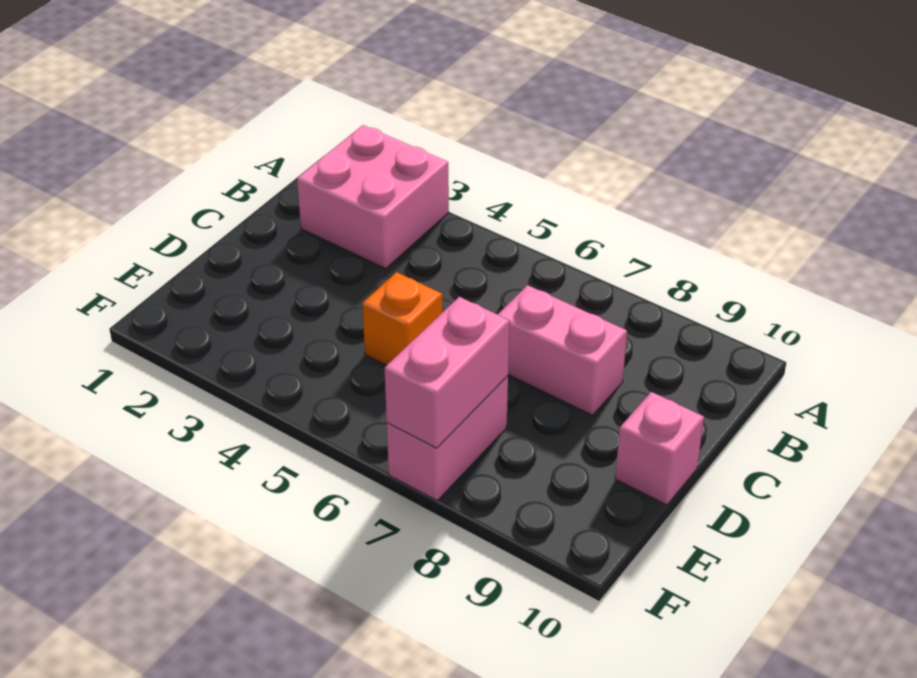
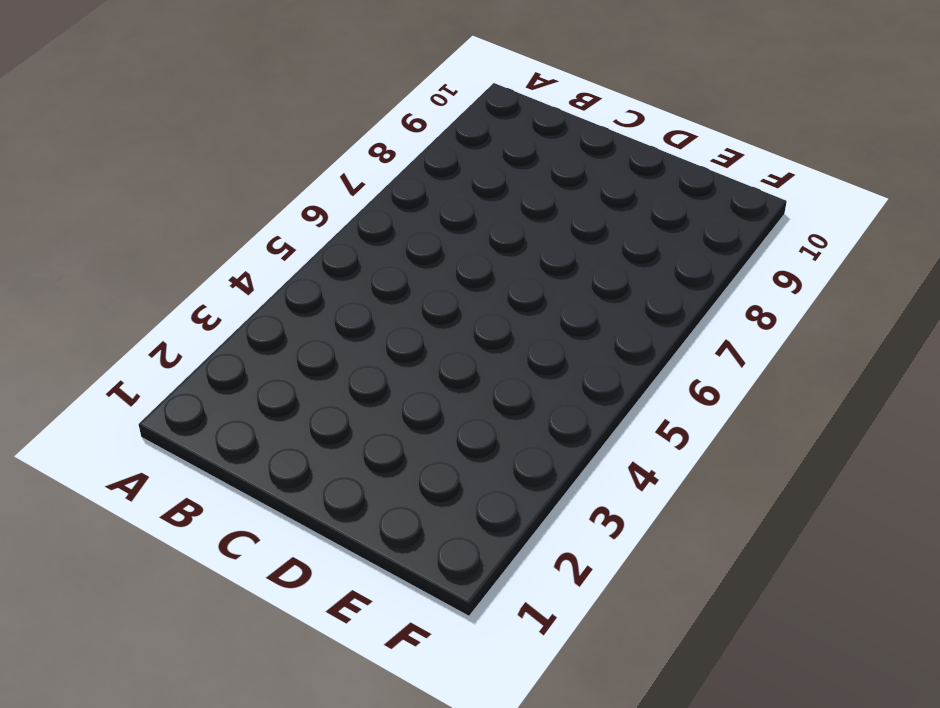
none -> pink 2x2 brick [297,125,449,269]
none -> pink 1x2 brick [498,285,627,415]

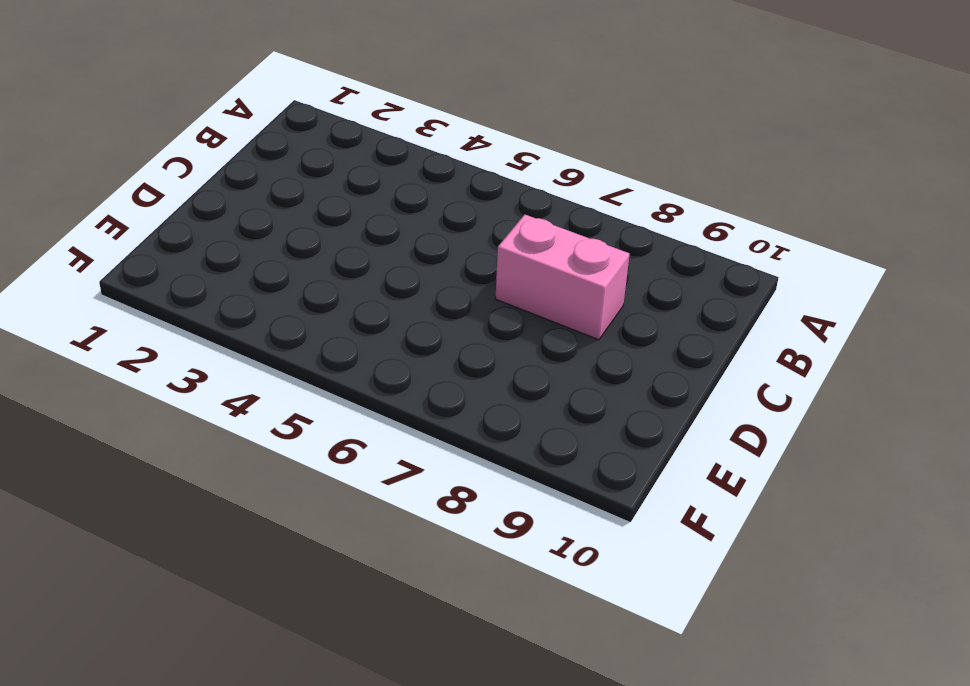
none -> pink 2x2 brick [297,125,449,269]
none -> orange 1x1 brick [362,272,442,365]

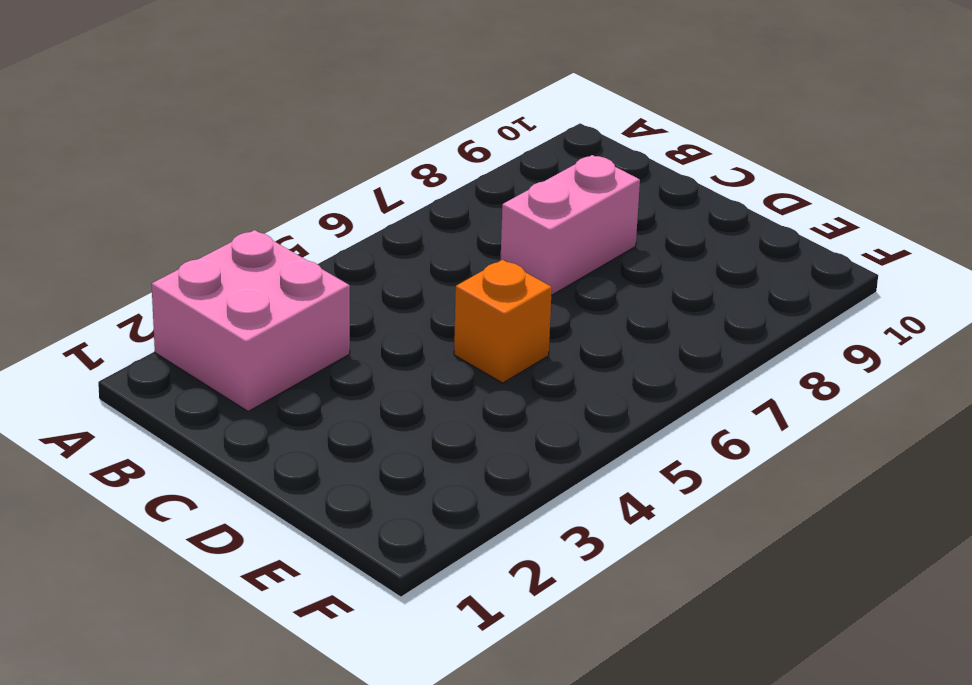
none -> pink 1x1 brick [615,392,704,505]
none -> pink 1x2 brick [387,376,508,501]

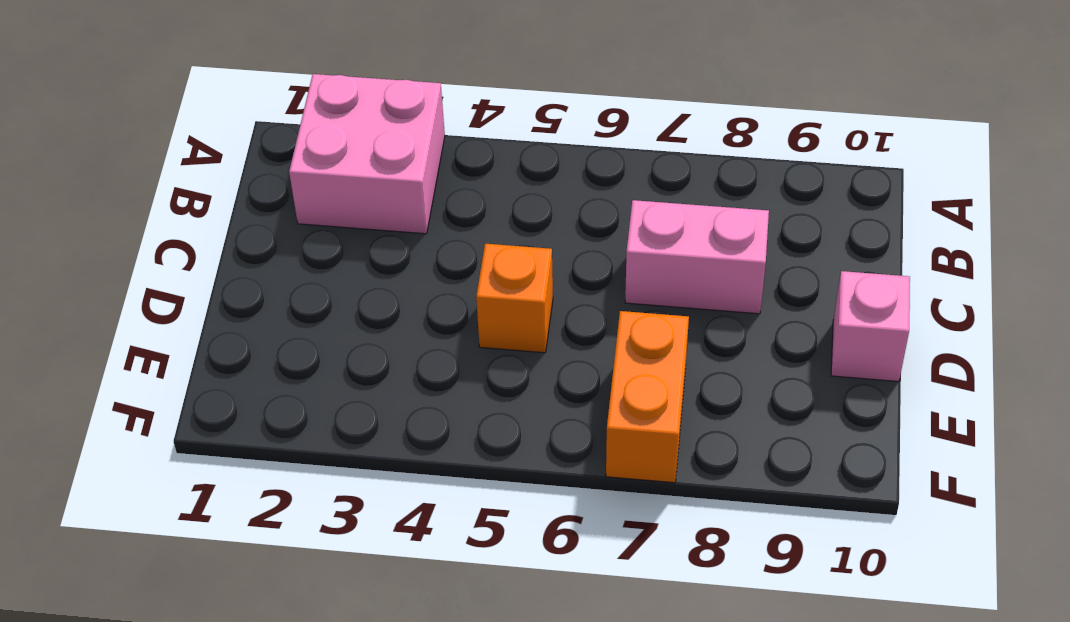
orange 1x2 brick [606,311,689,483] -> pink 1x2 brick [387,376,508,501]
none -> pink 1x2 brick [385,297,510,448]

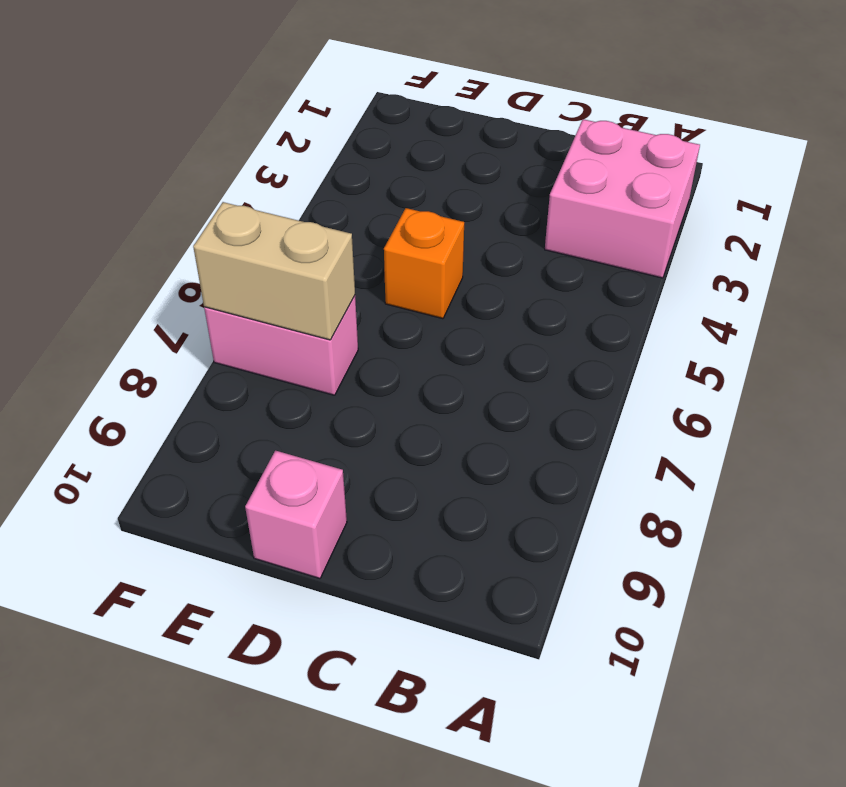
tan 1x2 brick [193,202,355,340] -> pink 1x2 brick [385,297,510,448]
none -> pink 1x2 brick [498,285,627,415]

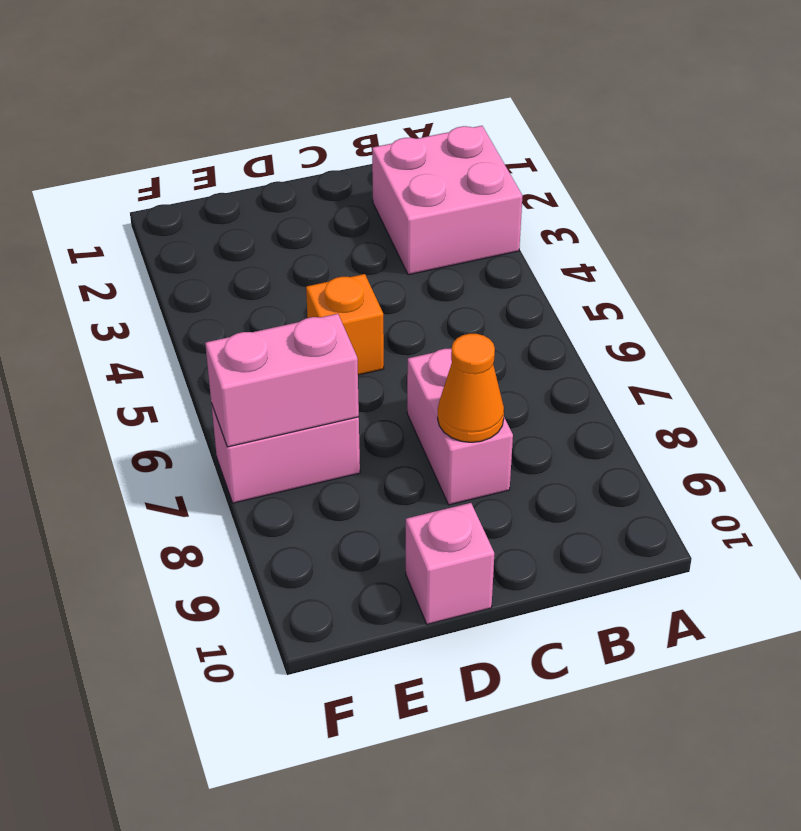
orange 1x1 cone [438,334,504,442] -> none

